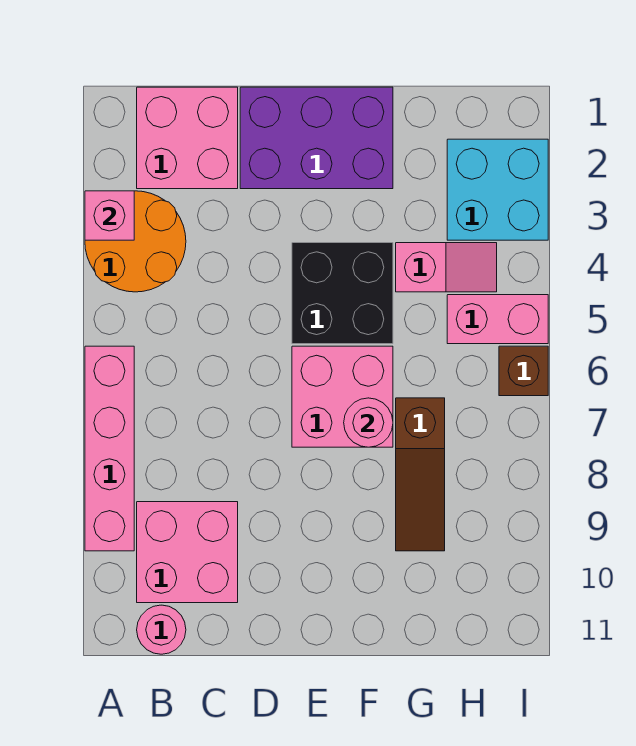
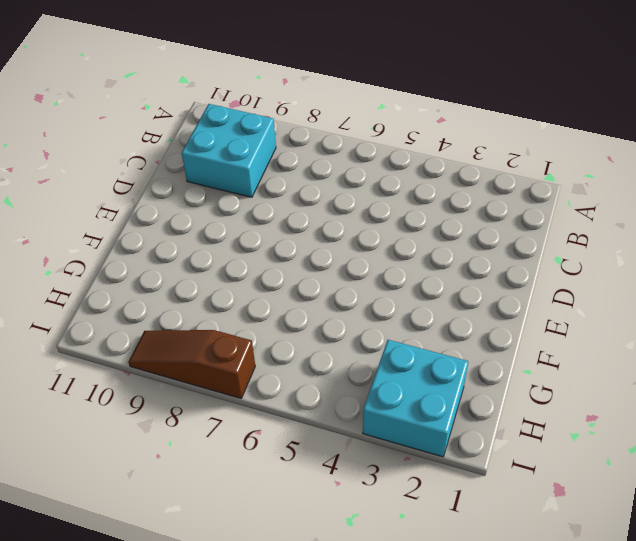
cyan 2x2 brick [182,104,276,197] -> pink 2x2 brick [137,502,238,603]
brown 1x3 slope [129,330,255,398] -> brown 1x3 slope moved to [396,398,445,551]
none -> orange 2x2 round brick [85,191,186,292]
none -> pink 1x4 brick [85,346,134,551]
none -> pink 2x2 brick [137,87,238,189]

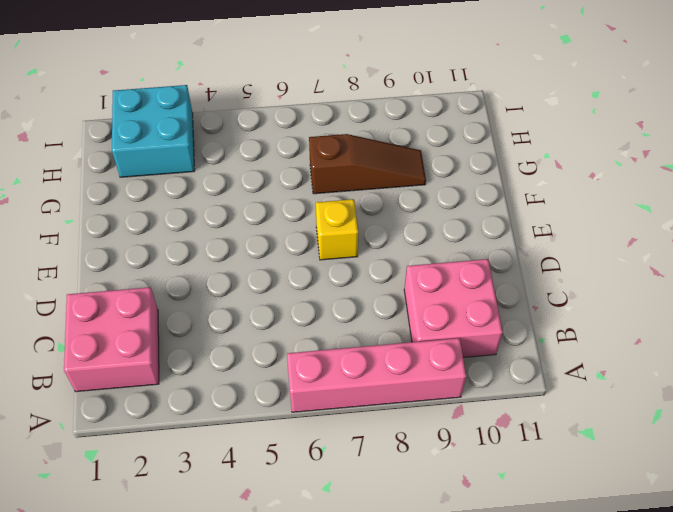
yellow 1x1 brick [316,199,358,260] -> pink 2x2 brick [292,346,393,447]
none -> orange 2x2 round brick [85,191,186,292]
none -> pink 1x1 round brick [137,605,186,654]
none -> purple 2x3 brick [240,87,393,189]

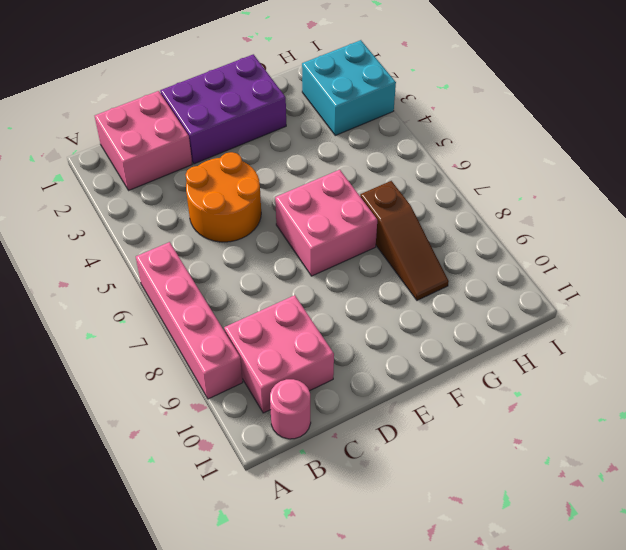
orange 2x2 round brick [186,152,261,242] -> orange 2x2 round brick moved to [85,191,186,292]
none -> black 2x2 brick [292,243,393,344]
none -> pink 1x2 slope [396,243,497,292]
none -> pink 1x2 brick [447,295,548,344]

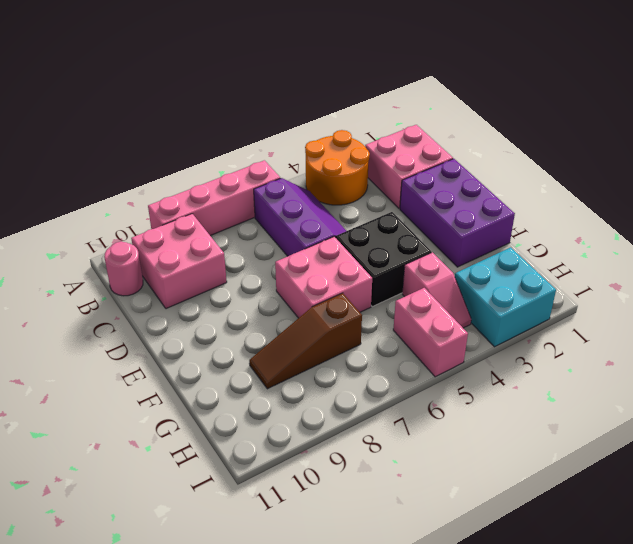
purple 2x3 slope [254,178,346,256] -> none
none -> brown 1x1 brick [499,346,548,396]
none -> pink 1x1 brick [85,191,134,240]
none -> pink 1x1 round brick [344,398,393,447]

